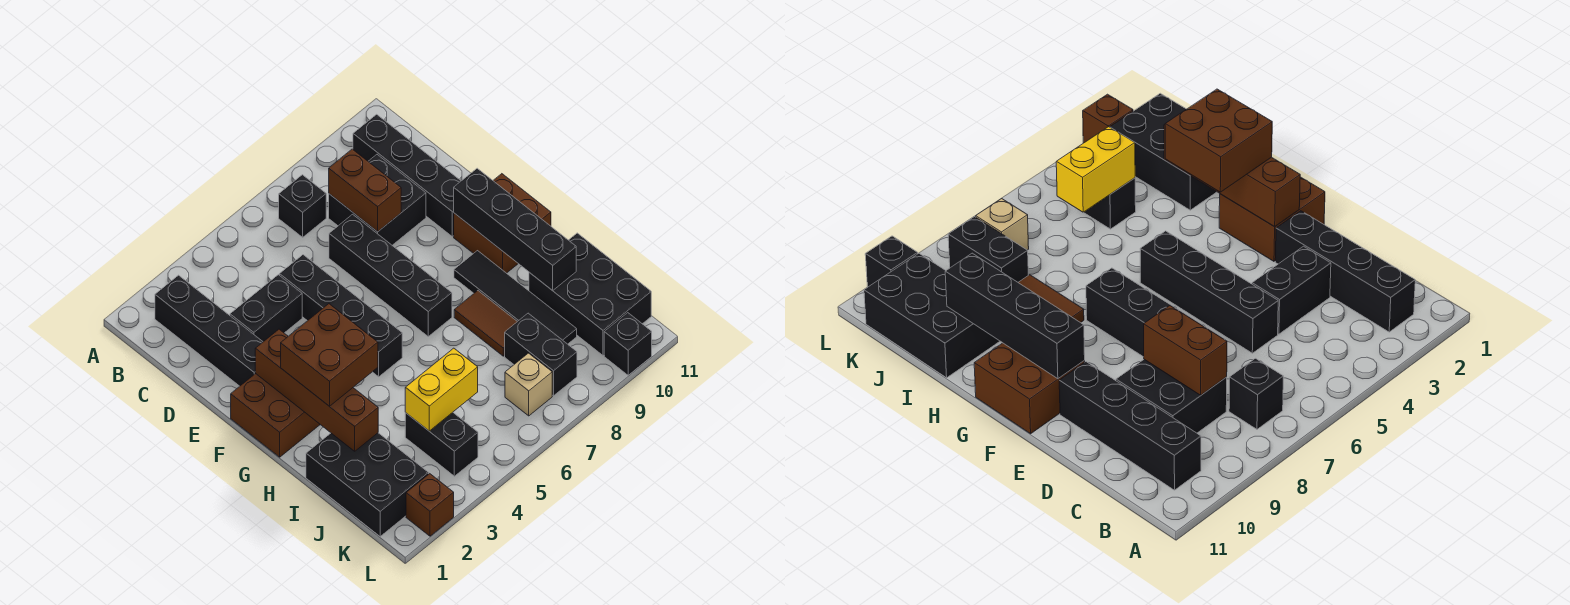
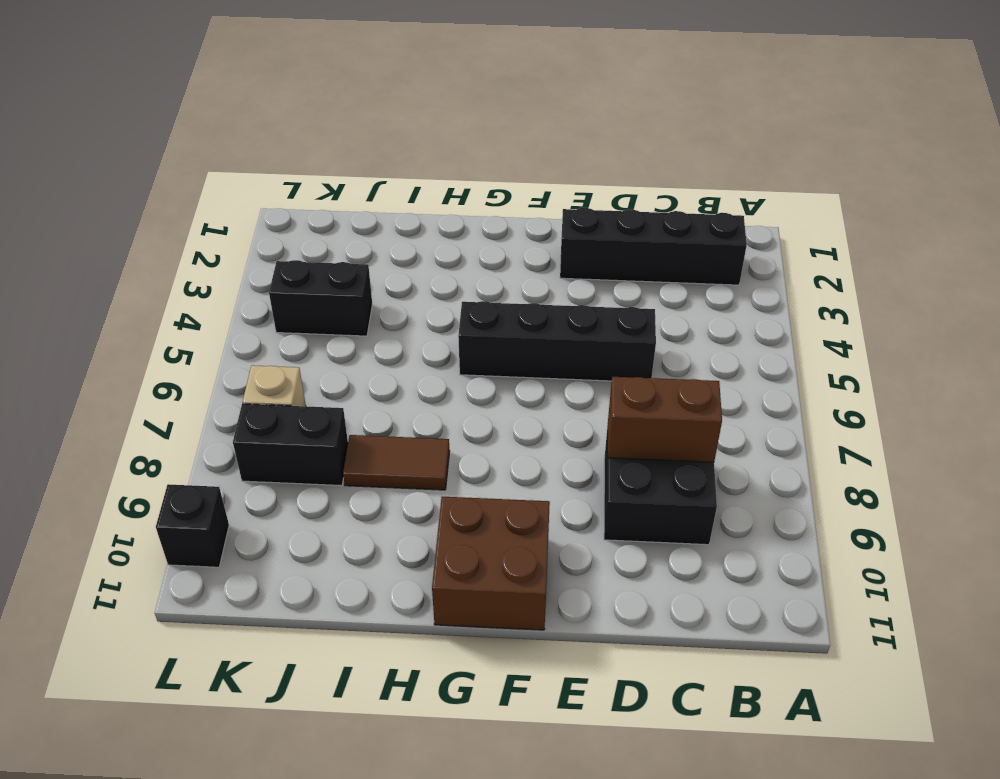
none -> black 1x1 brick [279,175,326,237]
none -> black 1x4 brick [353,114,461,236]
none -> black 1x2 brick [230,275,302,342]

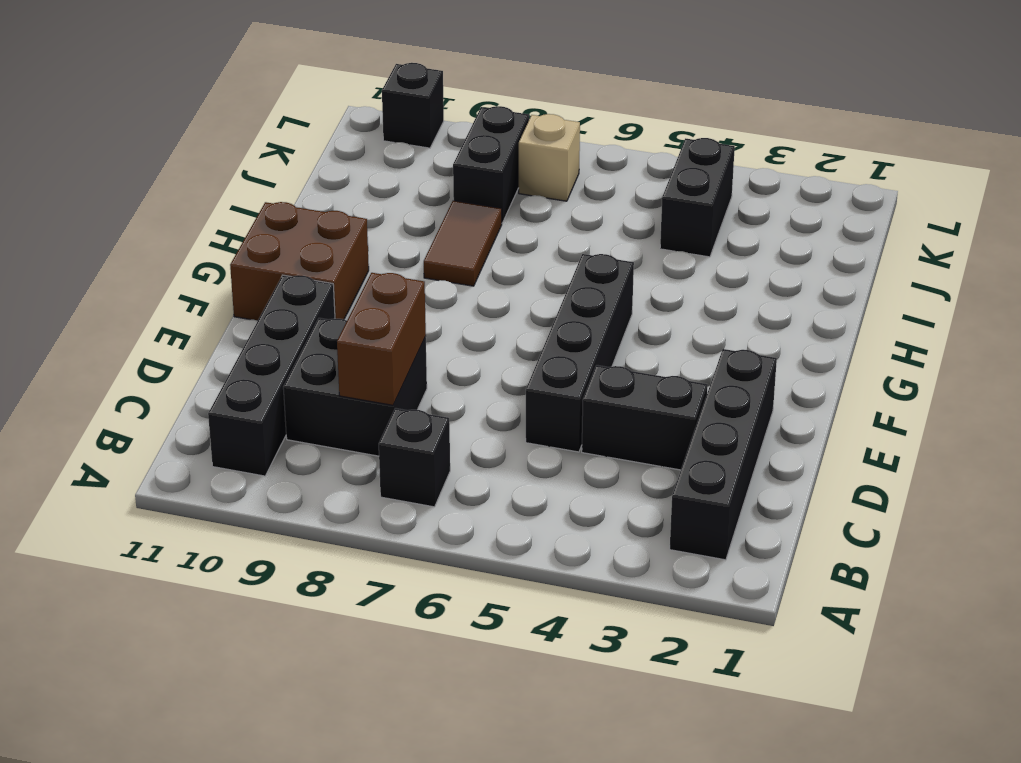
none -> black 1x4 brick [329,214,452,336]
none -> brown 2x2 brick [231,374,320,457]
none -> black 1x4 tile [454,251,577,344]

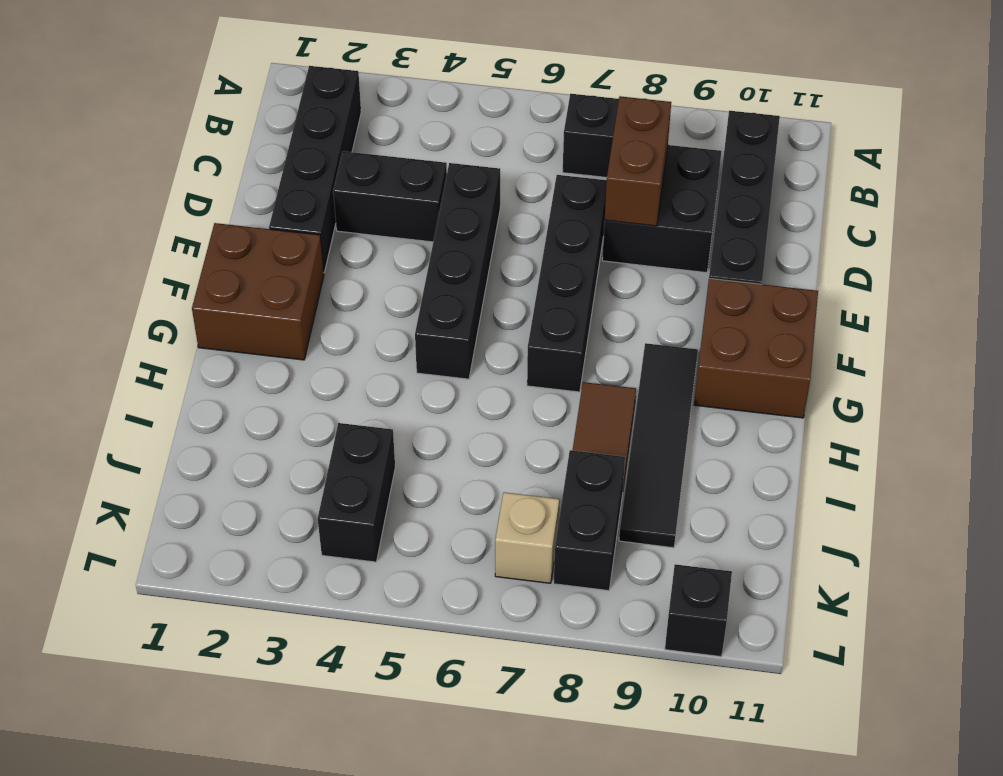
none -> black 2x3 brick [306,433,429,536]
none -> black 2x3 brick [529,233,651,355]
none -> brown 1x1 brick [406,474,454,536]

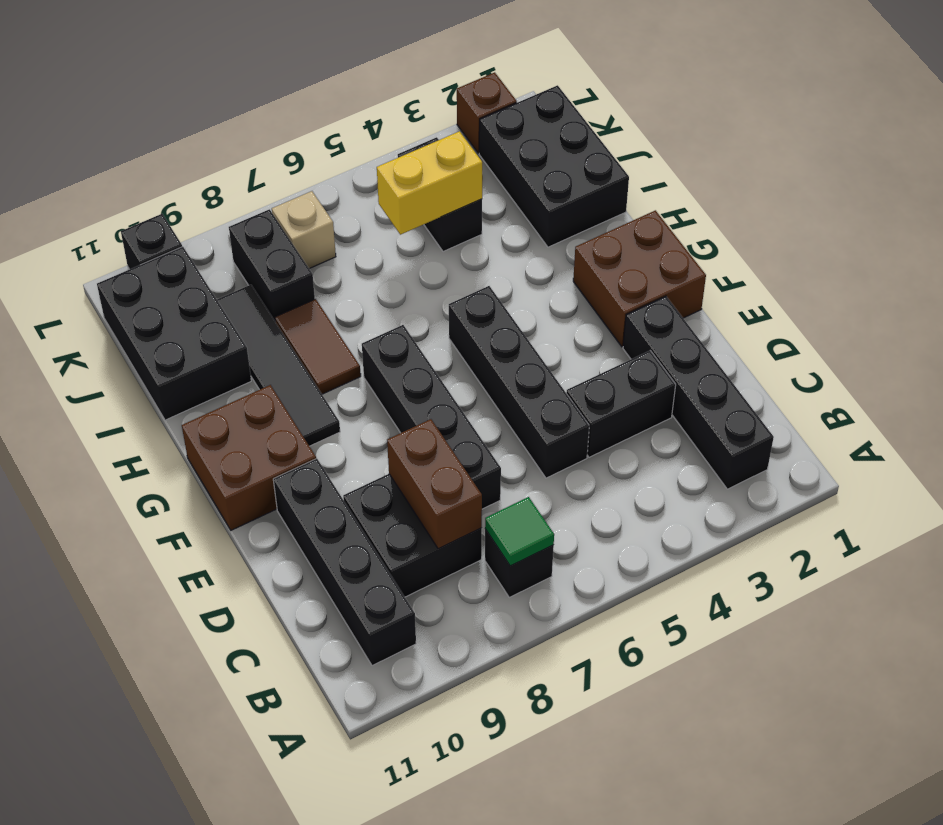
green 1x1 tile [485,497,554,566] -> none
none -> brown 1x4 brick [255,329,378,451]
none -> black 1x4 brick [454,168,576,291]
none -> brown 2x2 brick [281,304,378,406]

